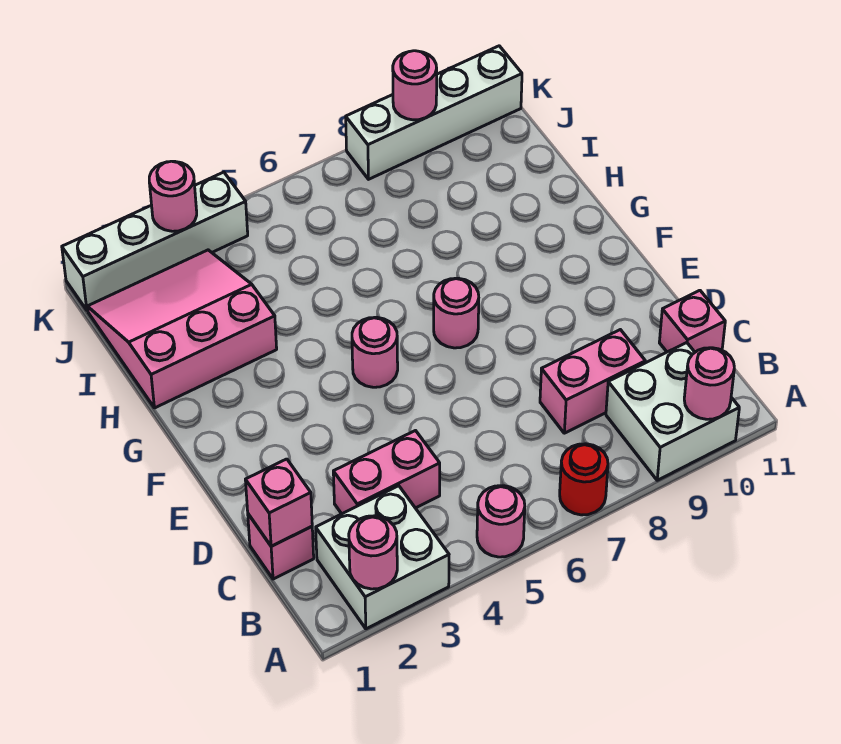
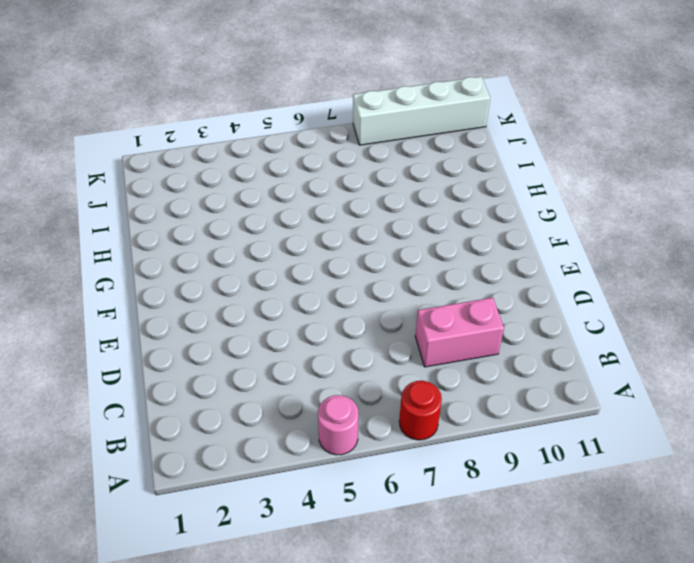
none -> white 2x2 brick [316,486,449,629]
none -> white 2x2 brick [606,343,739,480]
none -> pink 1x1 brick [248,514,314,579]

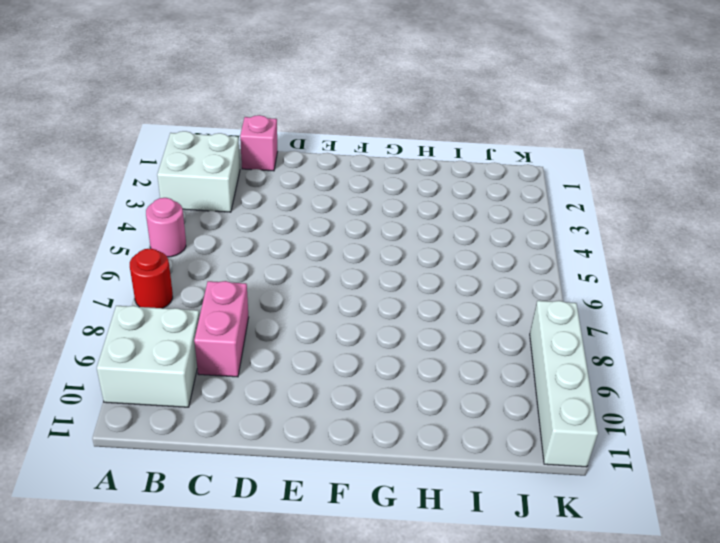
none -> pink 1x2 brick [333,431,440,514]
none -> pink 1x1 brick [659,290,725,352]
none -> pink 1x1 round brick [352,317,398,387]

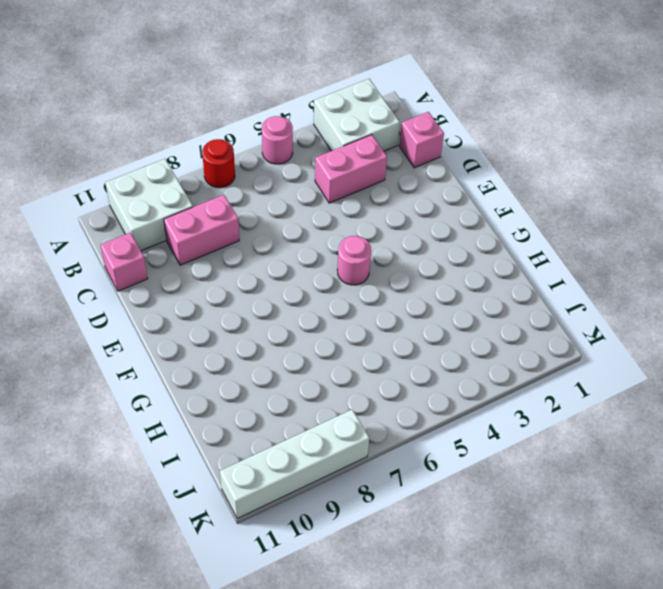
none -> pink 1x1 round brick [434,278,479,348]
none -> pink 3x3 slope [87,250,277,408]
none -> white 1x4 brick [62,172,248,311]

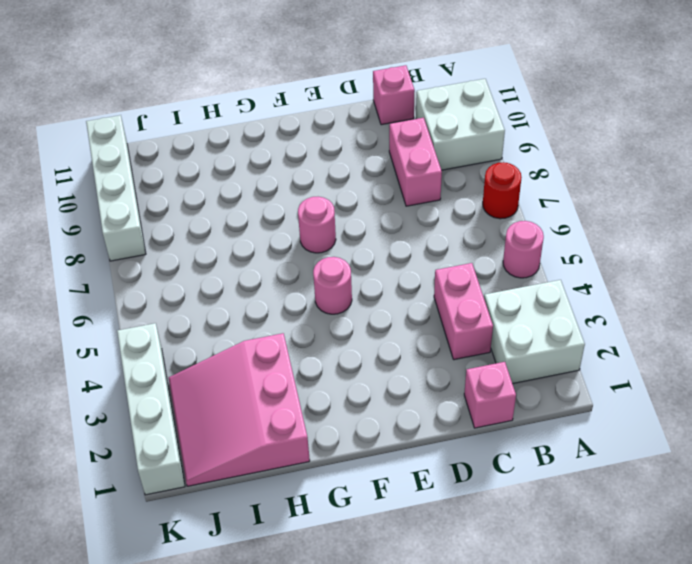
none -> pink 1x1 round brick [349,516,397,589]
none -> pink 1x1 round brick [684,348,734,419]
none -> pink 1x1 brick [245,459,312,546]

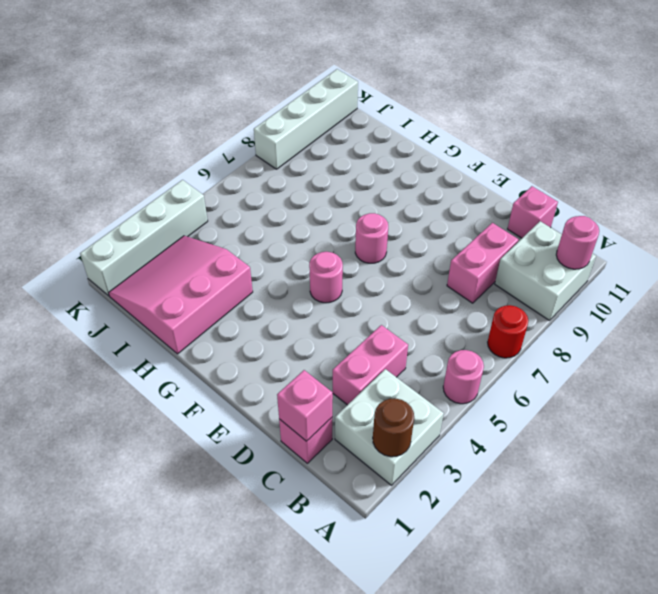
brown 1x1 round brick [373,398,414,457] -> pink 1x1 round brick [349,516,397,589]
none -> pink 1x1 round brick [149,161,197,231]
none -> pink 1x1 round brick [393,51,437,120]

